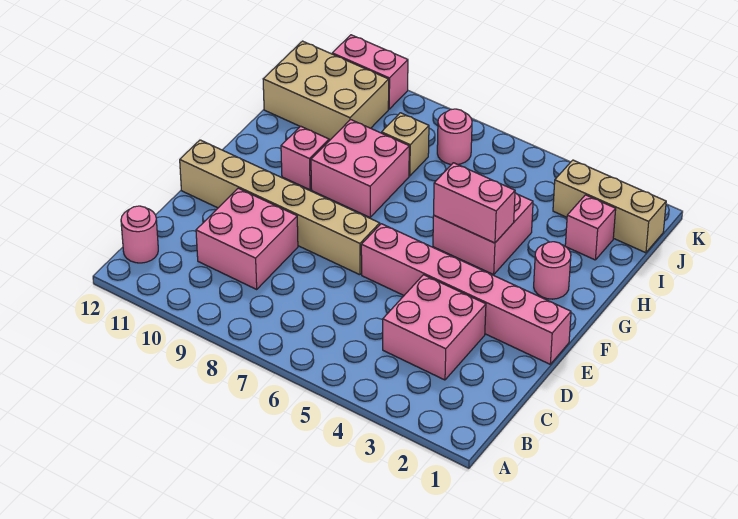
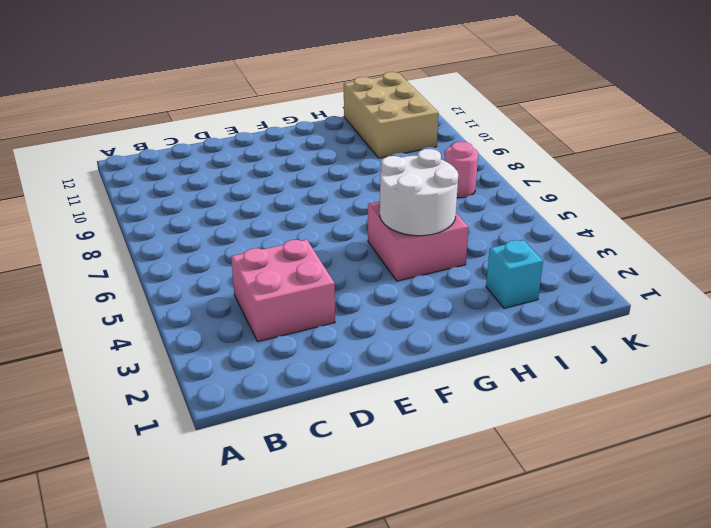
white 2x2 round brick [380,149,458,236] -> pink 1x2 brick [434,163,515,243]
cyan 1x1 brick [486,240,543,308] -> pink 1x1 brick [565,195,616,260]
none -> pink 1x1 round brick [121,206,158,263]
none -> pink 2x2 brick [196,188,298,289]
none -> pink 1x6 brick [361,224,571,364]

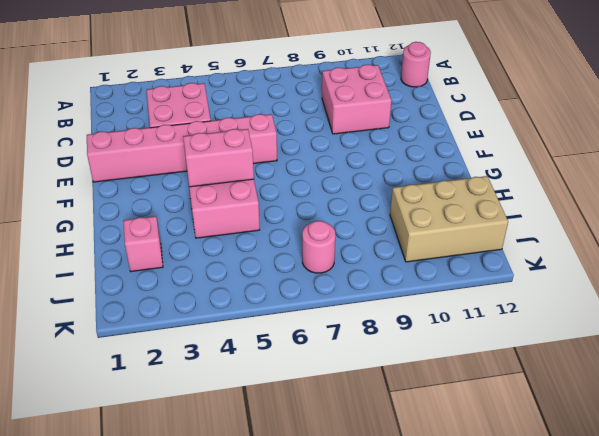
none -> tan 1x6 brick [180,140,380,275]
none -> pink 1x1 round brick [534,242,571,299]
none -> pink 2x2 brick [311,120,409,217]

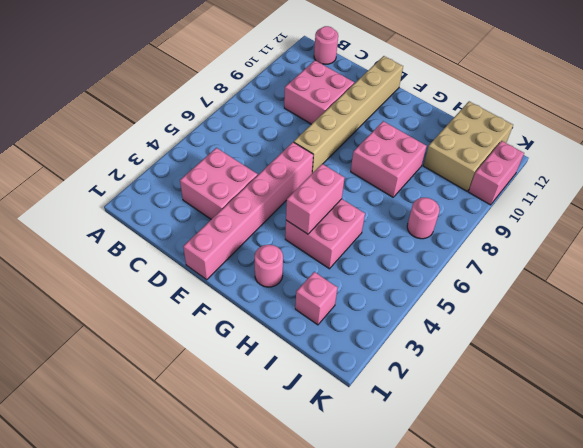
none -> pink 1x1 brick [281,126,329,190]
none -> tan 1x1 brick [382,113,429,176]
none -> tan 1x3 brick [553,160,666,253]

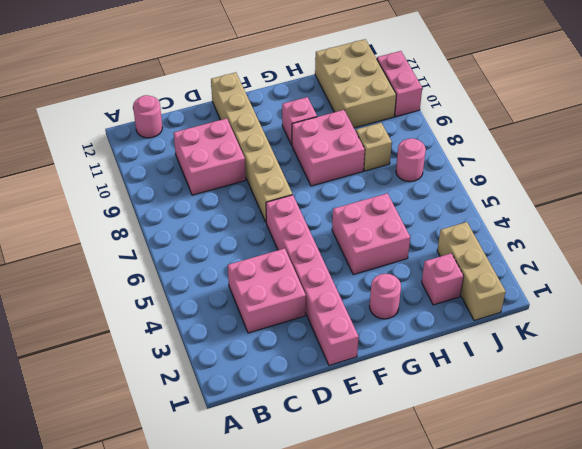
none -> pink 1x2 brick [434,163,515,243]

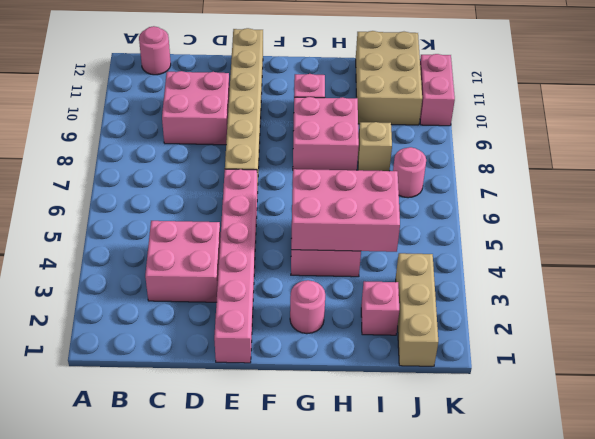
pink 2x3 brick [291,169,400,252] -> pink 1x2 brick [434,163,515,243]

